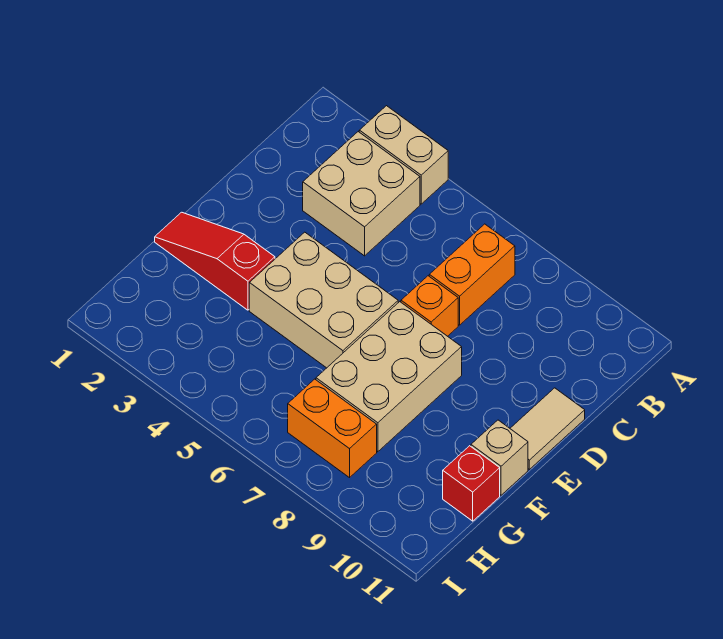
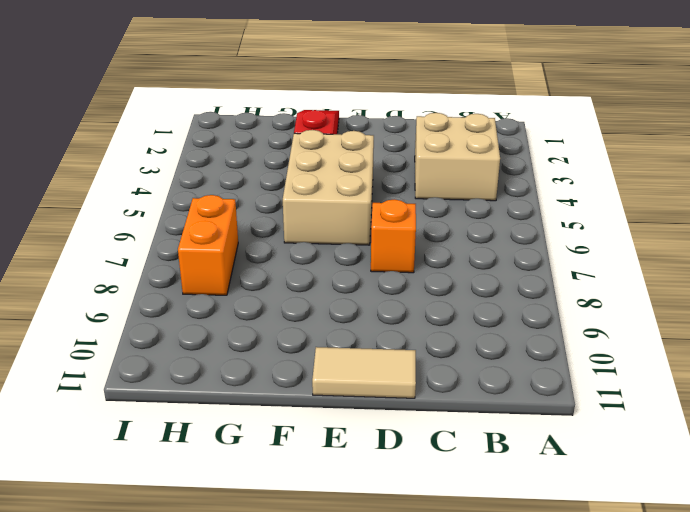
none -> tan 1x2 brick [359,106,448,204]
none -> orange 1x2 brick [429,224,515,325]

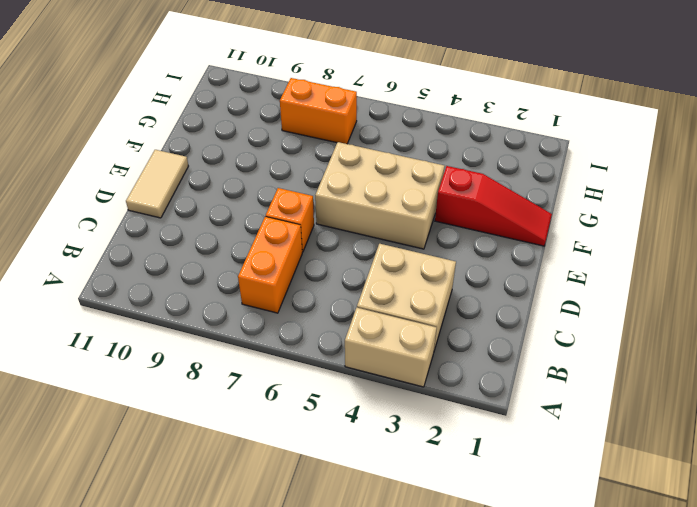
none -> tan 2x3 brick [316,302,462,452]
none -> tan 1x1 brick [471,420,528,495]

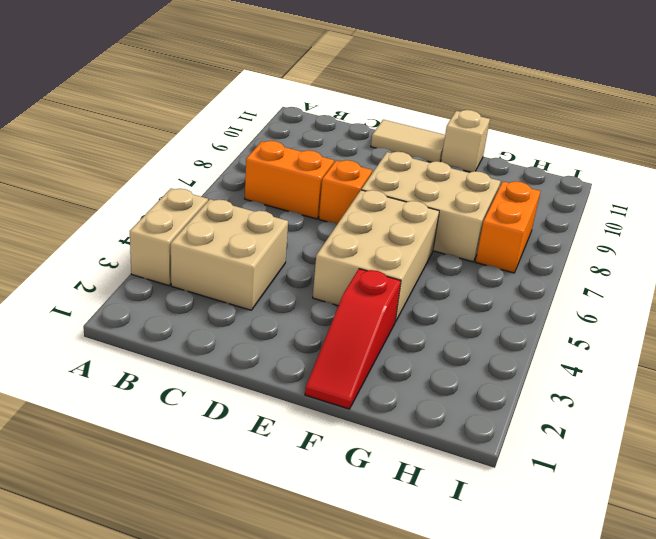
none -> red 1x1 brick [443,446,500,521]

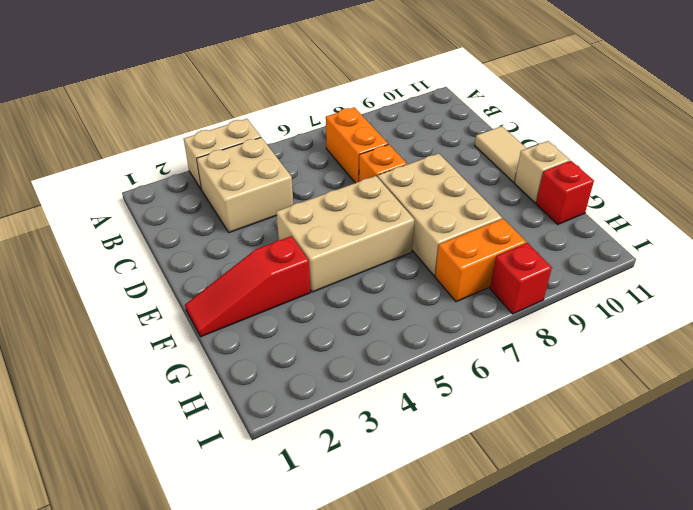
red 1x1 brick [490,243,552,314] -> none

